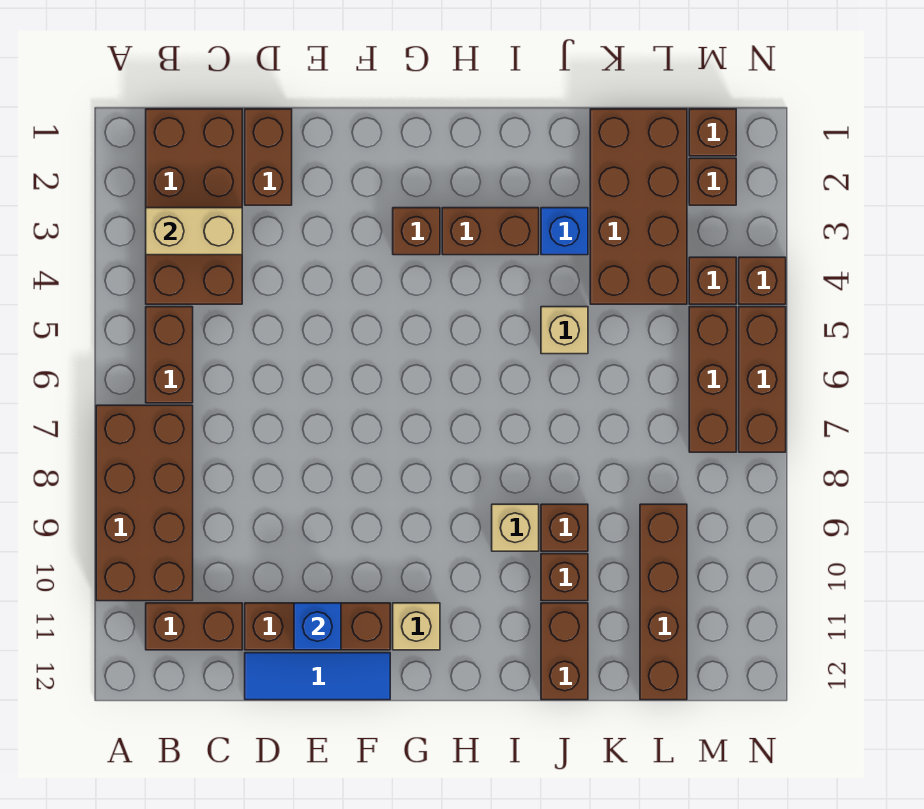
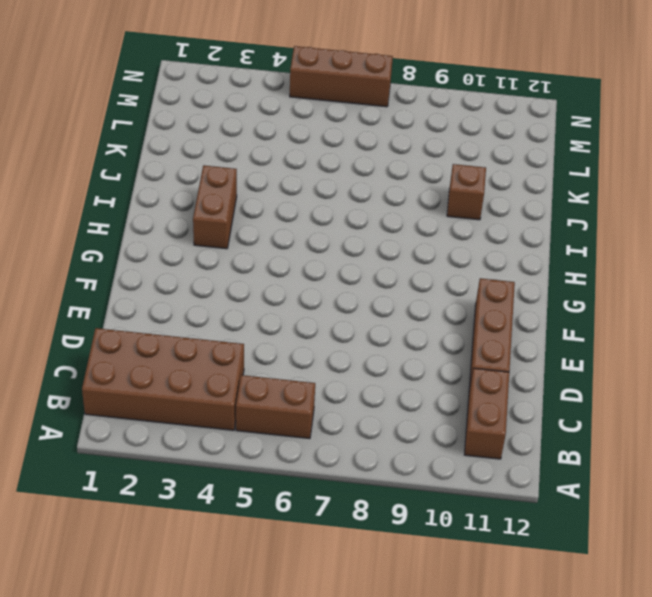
none -> brown 2x4 brick [96,405,193,601]
none -> brown 1x2 brick [245,109,292,205]
none -> blue 1x3 tile [245,653,390,700]

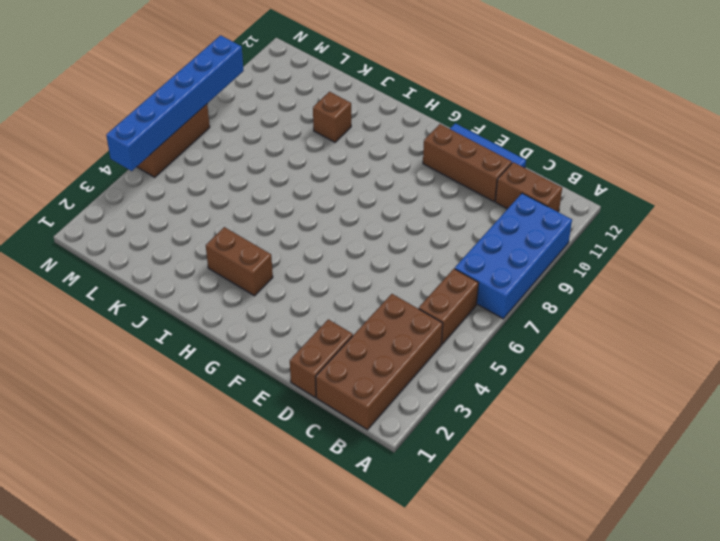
blue 2x4 brick [455,193,572,319] -> brown 2x4 brick [96,405,193,601]
blue 1x6 brick [106,35,244,171] -> none
none -> brown 1x1 brick [393,208,440,255]
none -> tan 1x1 brick [393,603,440,650]
none -> tan 1x1 brick [492,504,539,551]

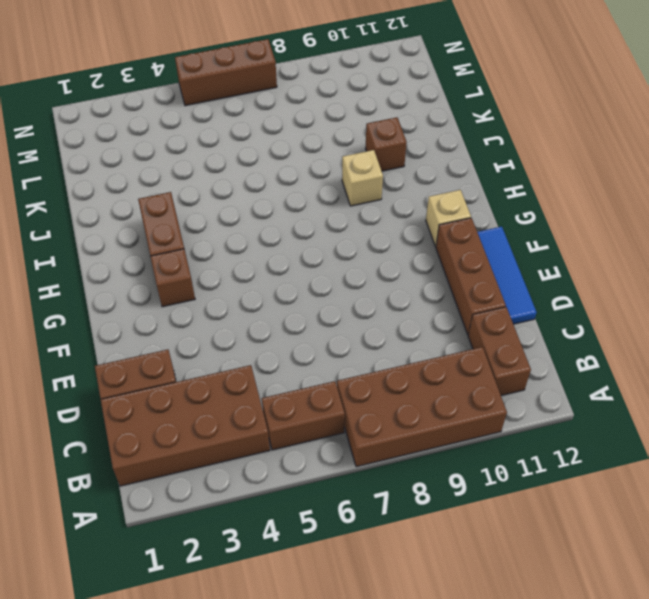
none -> blue 1x1 brick [541,208,588,255]
none -> tan 1x1 brick [541,307,588,354]
none -> brown 1x1 brick [541,504,588,551]

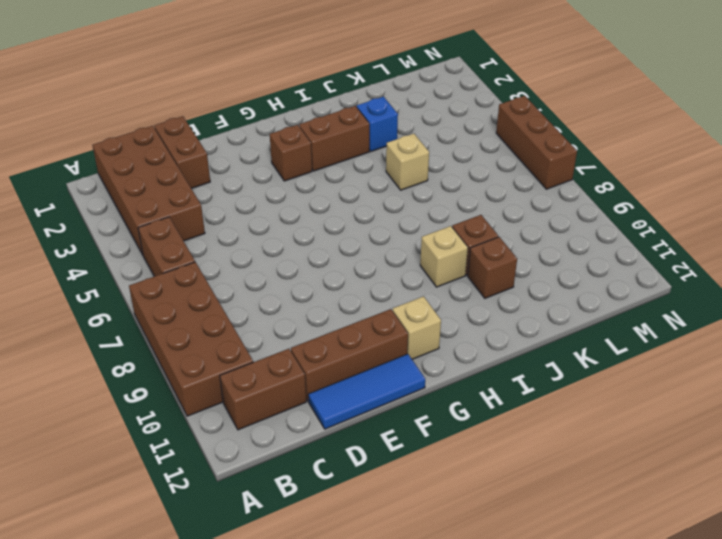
none -> brown 1x2 brick [541,603,588,700]
none -> brown 2x4 brick [590,109,687,304]
none -> brown 1x4 brick [640,504,687,700]

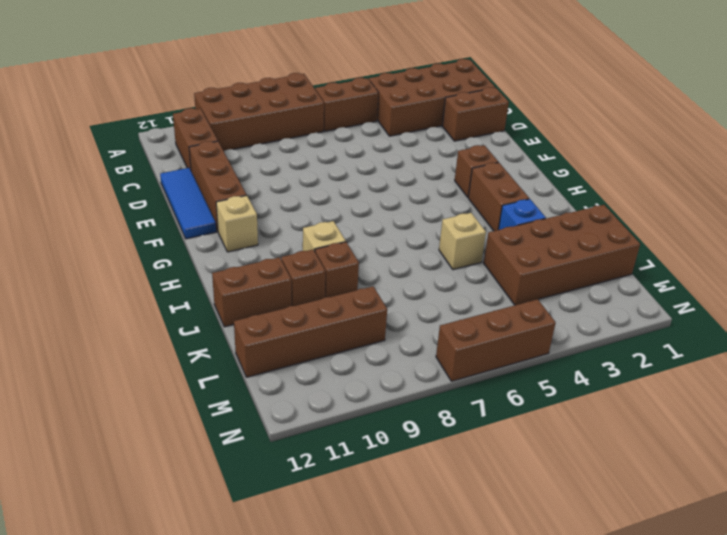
none -> brown 1x1 brick [689,109,736,156]
none -> brown 1x1 brick [689,158,736,205]
none -> brown 1x1 brick [689,257,736,304]

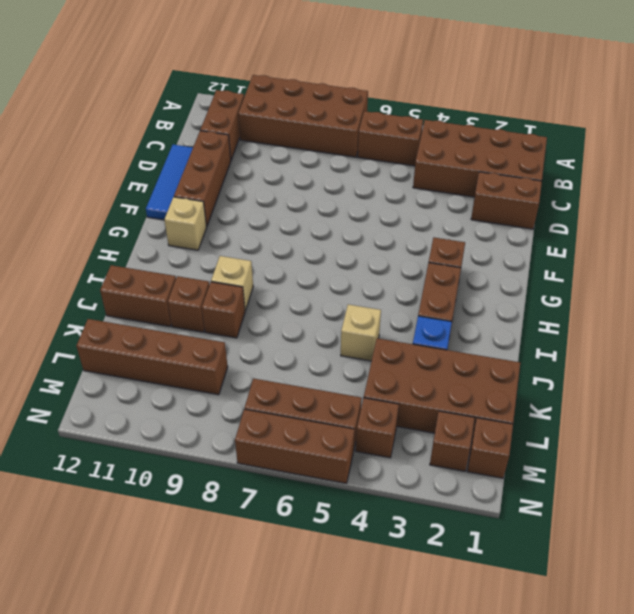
none -> brown 1x1 brick [739,257,786,304]
none -> tan 1x2 brick [146,208,242,255]
none -> blue 1x1 brick [294,603,341,650]

